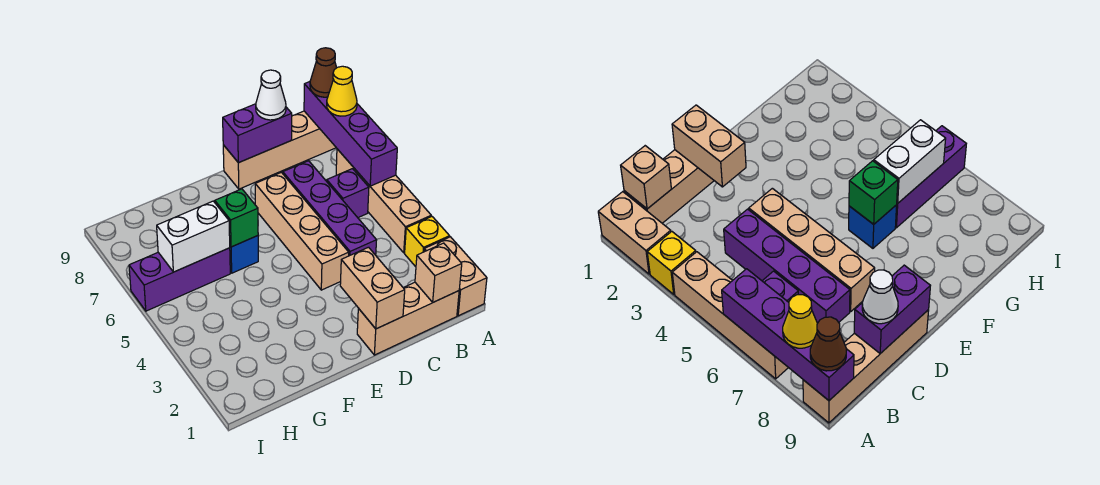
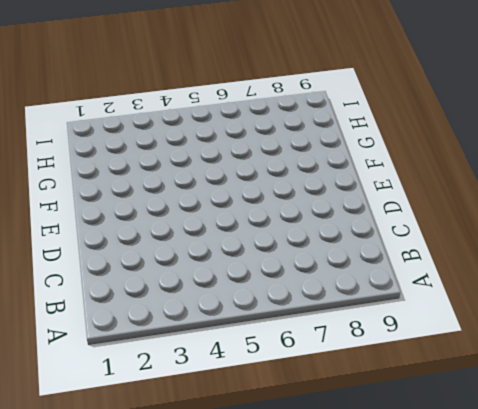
none -> tan 1x2 brick [424,237,487,316]
none -> yellow 1x1 brick [405,216,449,267]
none -> tan 1x4 brick [336,149,431,253]

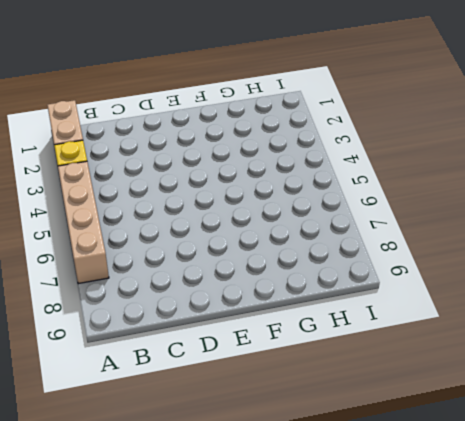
none -> tan 1x4 brick [223,111,336,189]
none -> tan 1x3 brick [357,282,459,355]
none -> purple 1x1 brick [327,169,369,218]

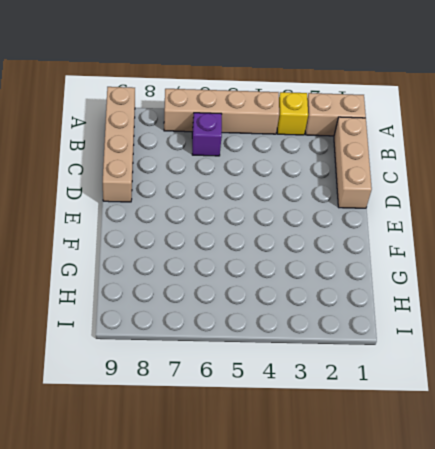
none -> purple 1x4 brick [283,161,377,256]
none -> tan 1x4 brick [255,172,349,290]
none -> blue 1x1 brick [230,236,258,273]

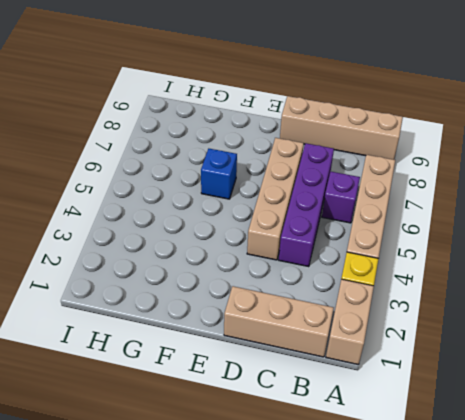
none -> purple 1x3 brick [129,248,230,311]
none -> purple 1x4 brick [304,82,397,186]
none -> tan 1x1 brick [415,243,462,302]

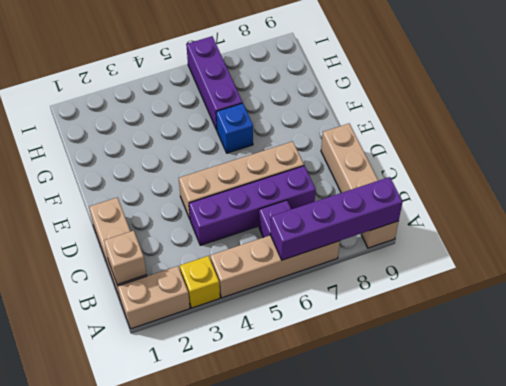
none -> purple 1x2 brick [223,104,292,163]
none -> tan 1x2 brick [340,247,405,329]
none -> green 1x1 brick [215,189,258,247]

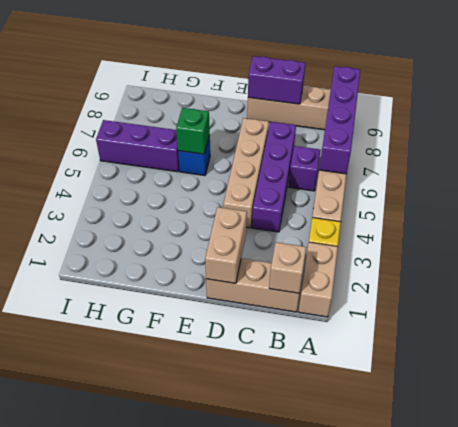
none -> white 1x2 brick [157,201,230,272]
none -> yellow 1x1 cone [327,66,357,116]
none -> brown 1x1 cone [310,48,337,97]

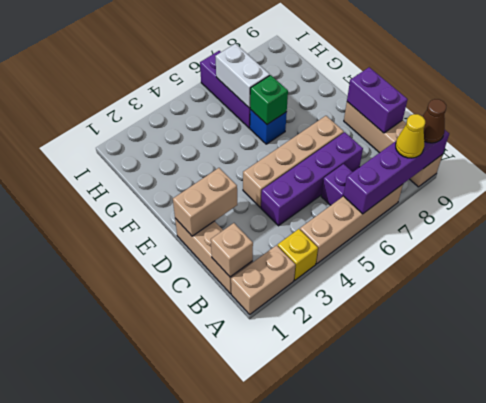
none -> white 1x1 cone [256,70,286,120]

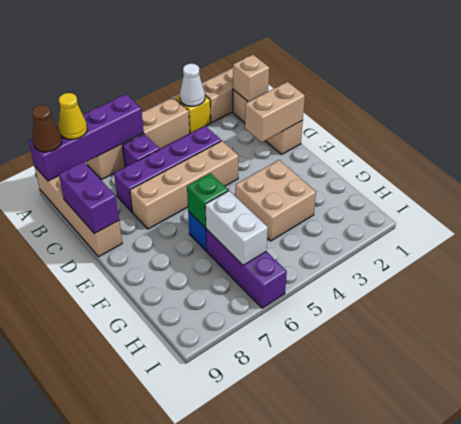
white 1x1 cone [180,64,205,106] -> white 1x1 cone moved to [256,70,286,120]
tan 2x2 brick [235,160,316,241] -> none

